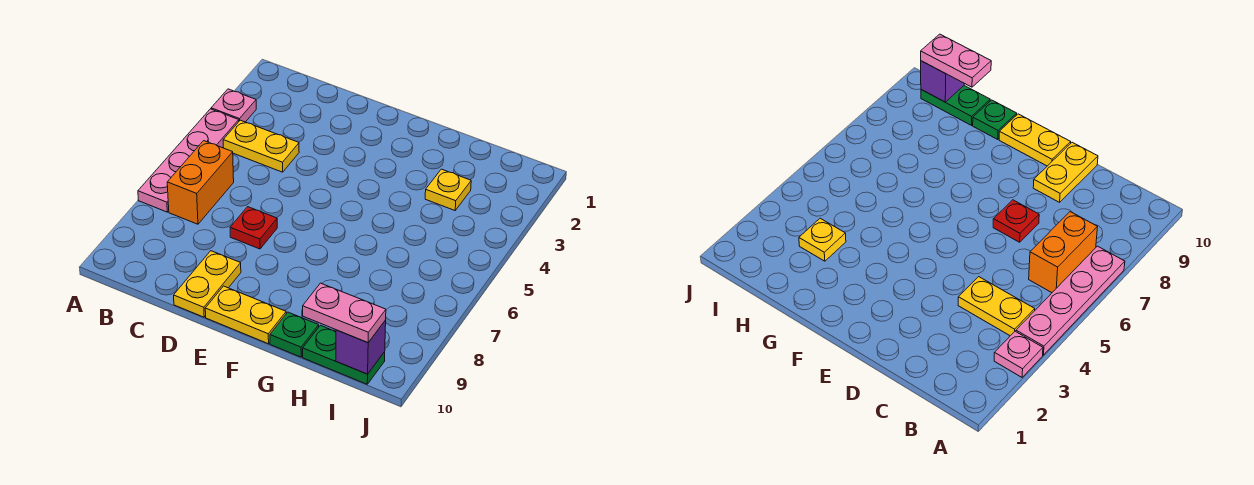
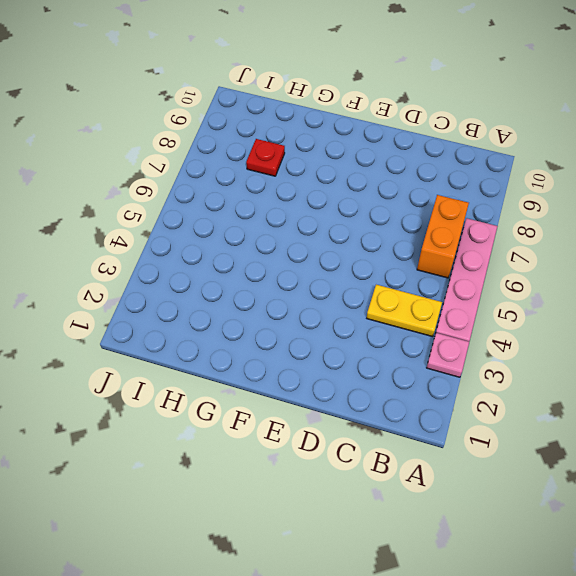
red 1x1 plate [246,139,285,176] -> red 1x1 plate moved to [230,207,277,249]
none -> yellow 1x2 plate [174,251,241,317]
none -> yellow 1x2 plate [205,286,286,344]
none -> green 1x1 plate [270,312,319,357]

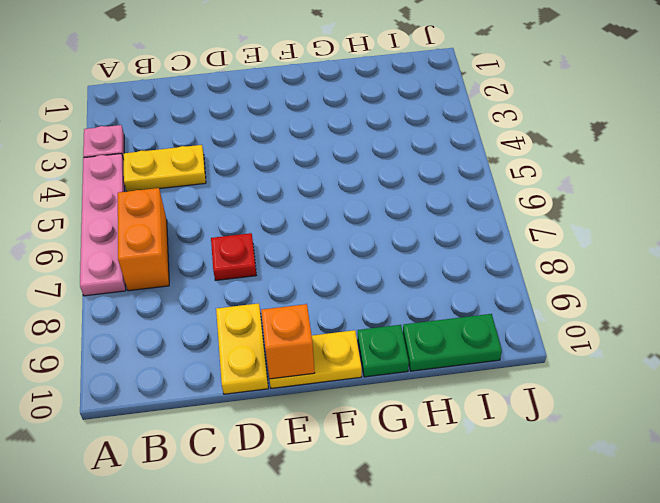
orange 1x1 brick [261,304,315,379] -> none
none -> yellow 1x1 plate [425,169,471,210]
none -> purple 1x1 brick [336,320,386,374]
none -> pink 1x2 plate [303,283,386,343]

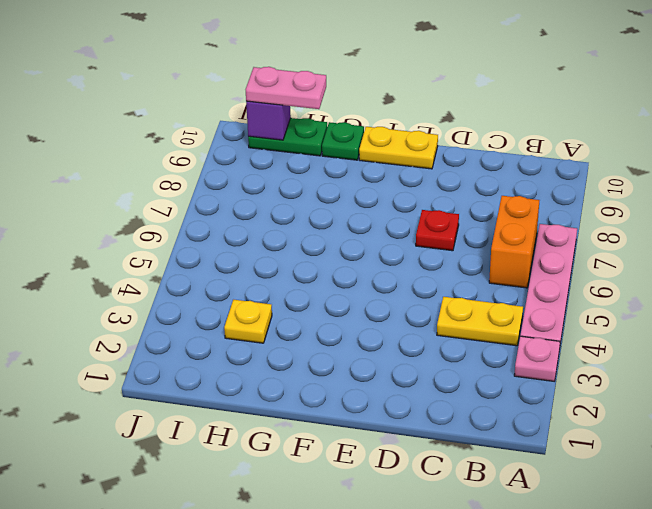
none -> yellow 1x2 plate [174,251,241,317]

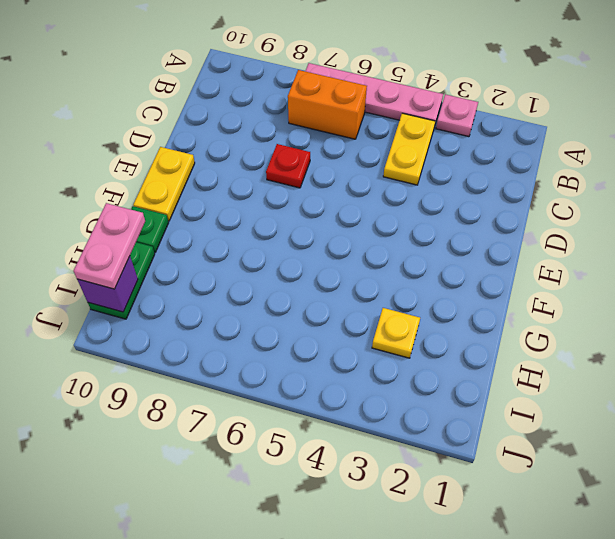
none -> yellow 1x2 plate [174,251,241,317]

